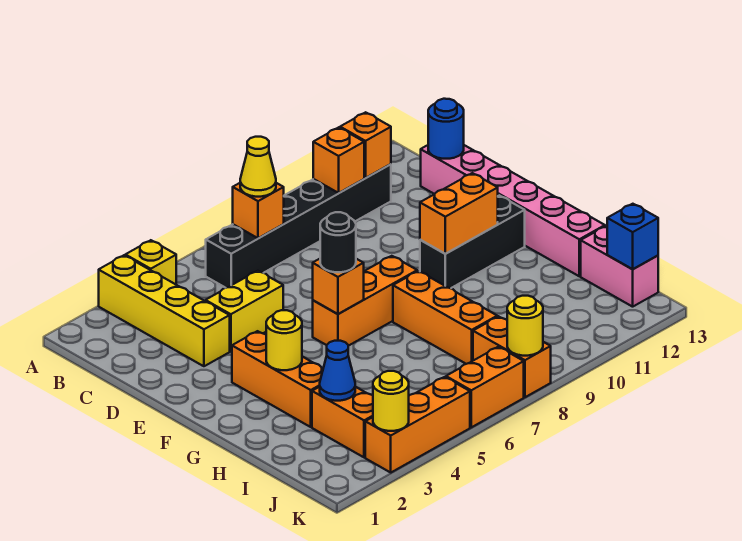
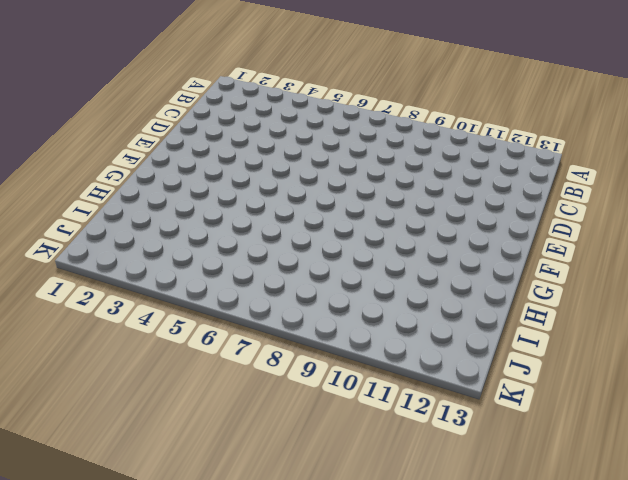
none -> yellow 1x4 brick [99,255,230,366]
none -> yellow 1x1 brick [125,240,176,284]
none -> black 1x6 brick [206,164,391,288]

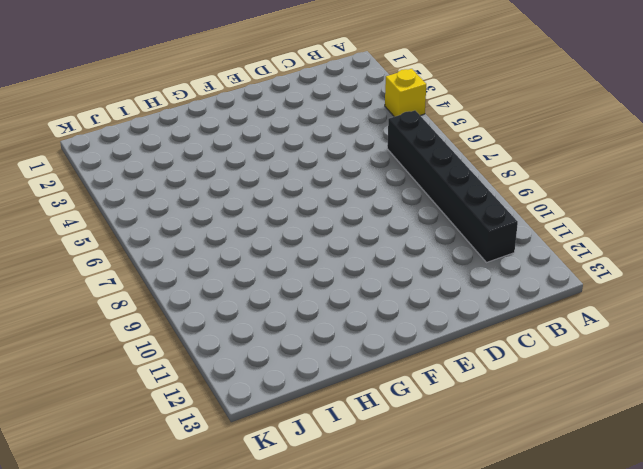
none -> yellow 1x4 brick [99,255,230,366]
none -> pink 1x6 brick [421,145,605,276]
none -> yellow 1x2 brick [205,271,283,351]

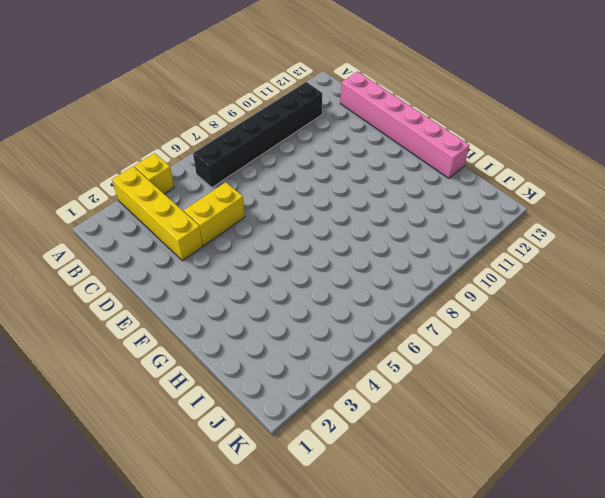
none -> orange 1x3 brick [232,331,323,427]
none -> orange 1x3 brick [313,256,417,346]
none -> black 1x3 brick [420,195,525,288]

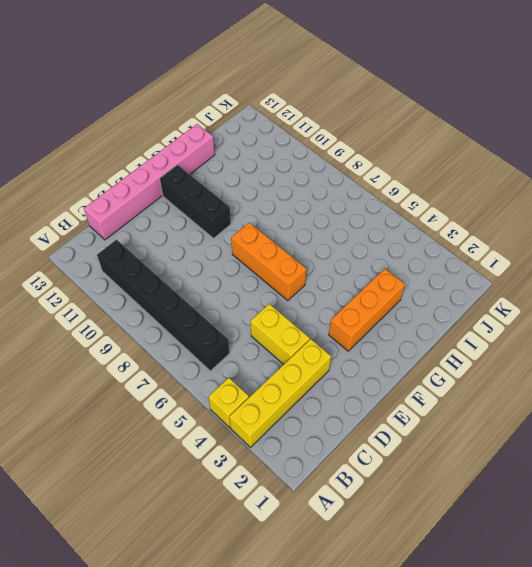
none -> orange 1x3 brick [393,271,497,364]
none -> orange 1x2 brick [312,387,373,457]
none -> pink 1x2 brick [581,226,658,307]

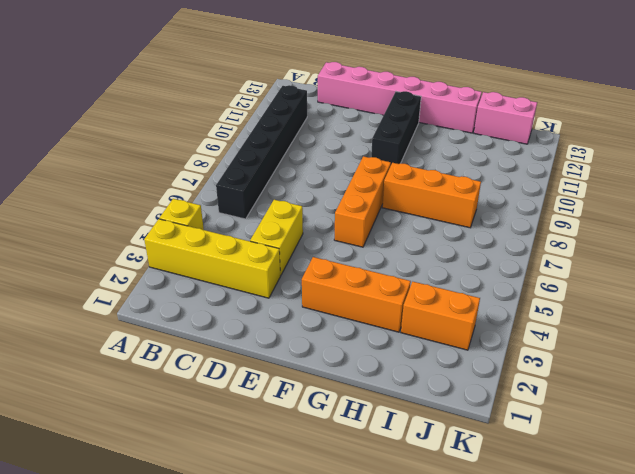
none -> orange 1x2 brick [473,316,551,397]
none -> orange 1x3 brick [365,377,470,472]
none -> orange 1x2 brick [446,347,524,427]

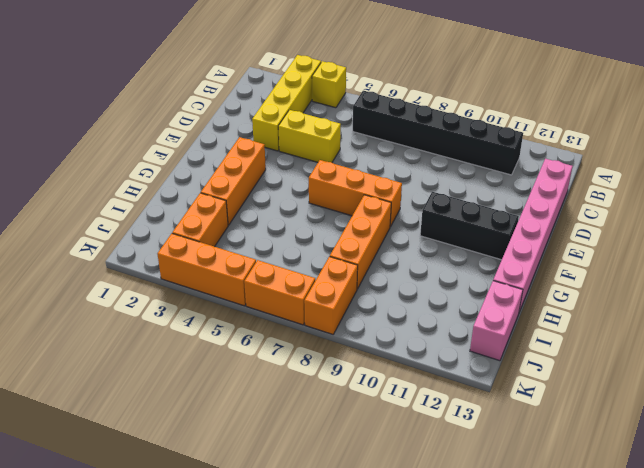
none -> orange 1x1 brick [233,183,284,238]
none -> orange 1x1 brick [313,127,364,193]
none -> orange 1x1 brick [340,112,391,178]

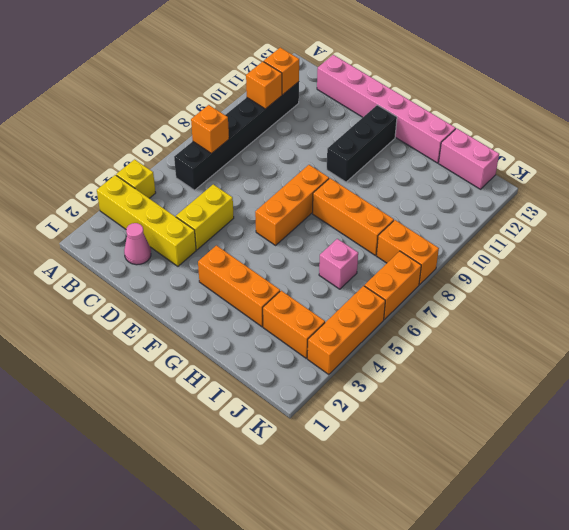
pink 1x1 cone [124,223,151,265] -> none
pink 1x1 brick [319,239,358,289] -> none
none -> blue 1x1 round brick [428,99,464,159]
none -> orange 1x1 brick [313,259,364,314]
none -> orange 1x2 brick [420,173,498,254]

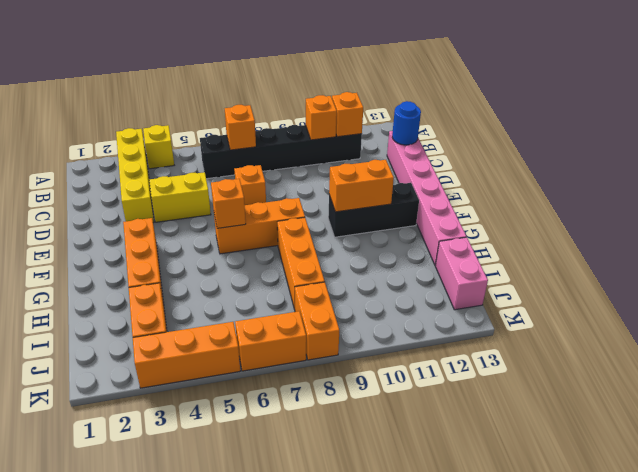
orange 1x1 brick [234,165,266,205] -> none
none -> yellow 1x1 round brick [266,310,302,370]
none -> blue 1x1 cone [320,341,355,401]
none -> blue 1x1 brick [607,204,658,269]

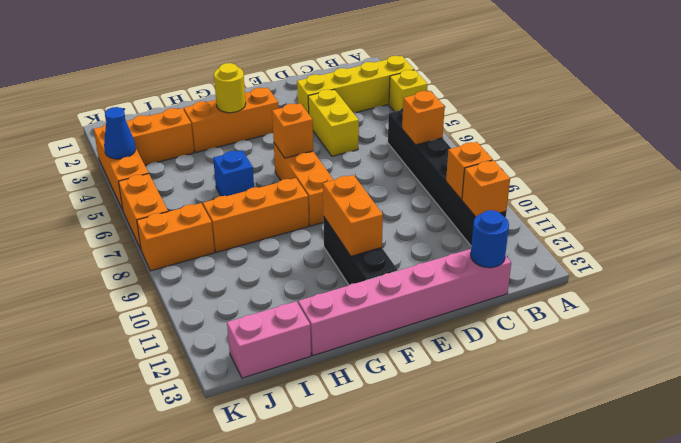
blue 1x1 brick [213,150,254,196] -> blue 1x1 brick moved to [607,204,658,269]
blue 1x1 cone [104,107,136,159] -> blue 1x1 cone moved to [320,341,355,401]
none -> yellow 1x1 round brick [373,371,409,431]
none -> yellow 1x1 round brick [507,296,543,356]
none -> yellow 1x1 cone [240,137,276,197]

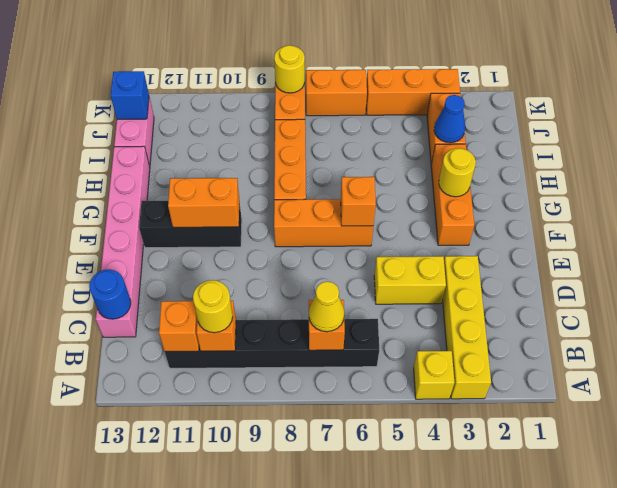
yellow 1x1 round brick [193,280,233,333] -> yellow 1x1 round brick moved to [373,371,409,431]
none -> black 1x1 round brick [320,212,356,272]

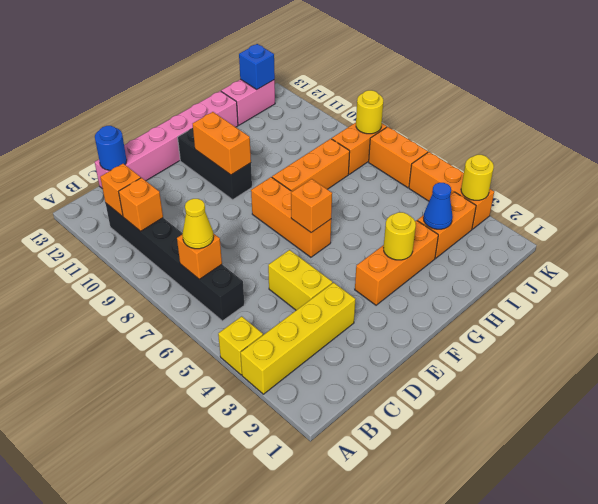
none -> black 1x1 round brick [320,212,356,272]

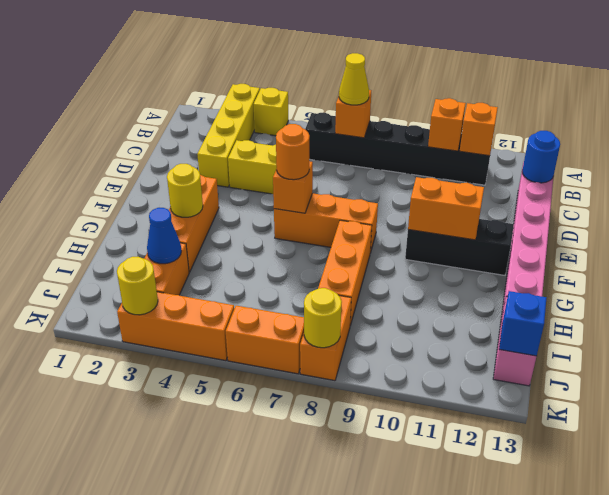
orange 1x1 round brick [276,124,309,180] -> black 1x1 round brick [320,212,356,272]

